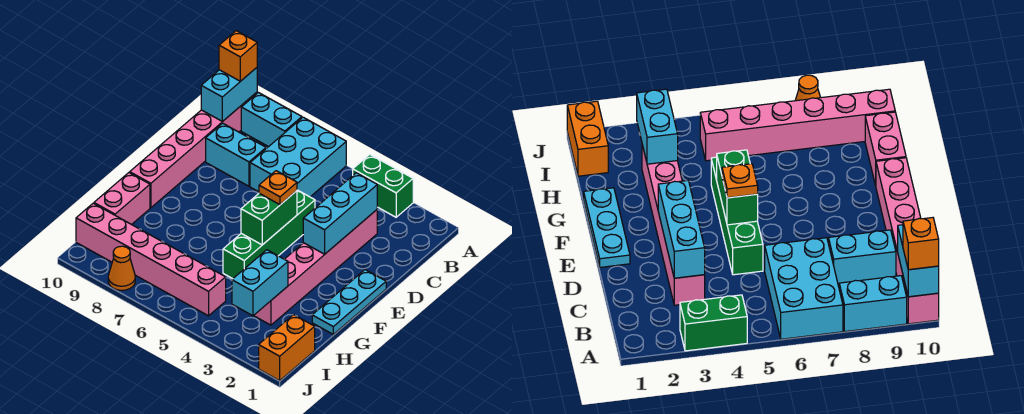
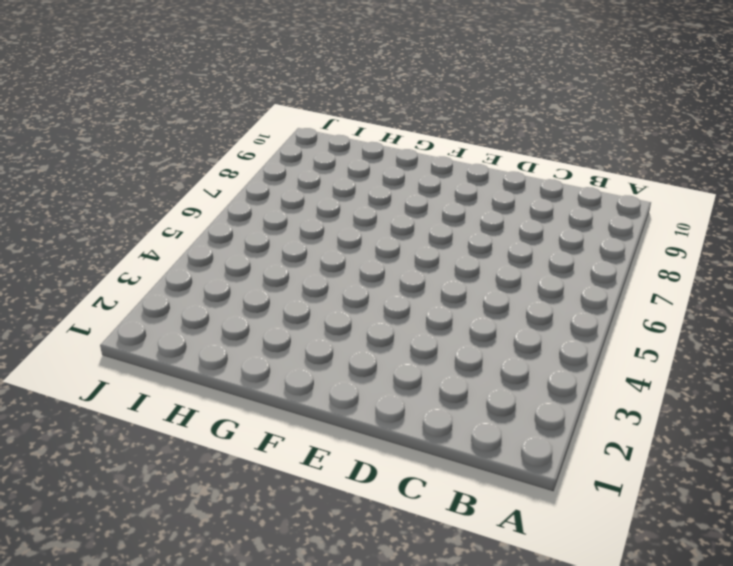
none -> green 1x2 brick [353,154,413,217]
none -> cyan 2x3 brick [250,117,346,197]
none -> cyan 1x2 brick [241,93,302,147]

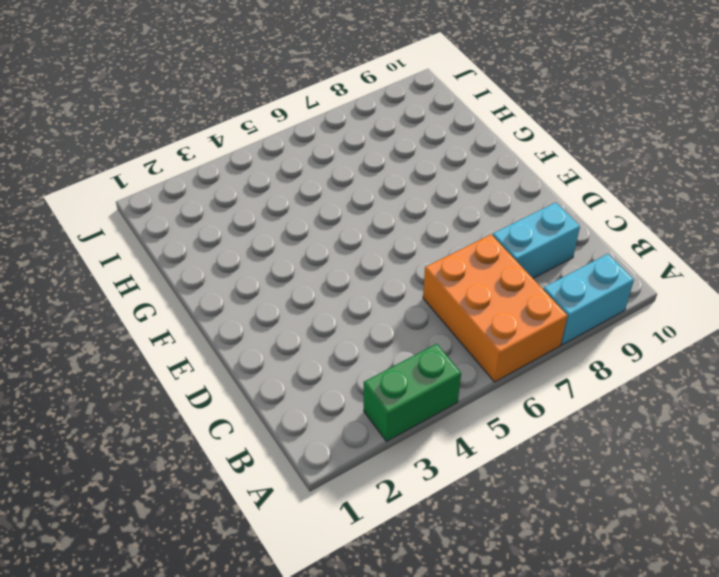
orange 2x3 brick [423,235,567,382] -> cyan 2x3 brick [250,117,346,197]
none -> pink 1x6 brick [130,92,257,208]
none -> pink 1x6 brick [254,210,377,325]
none -> green 1x4 brick [223,190,315,279]

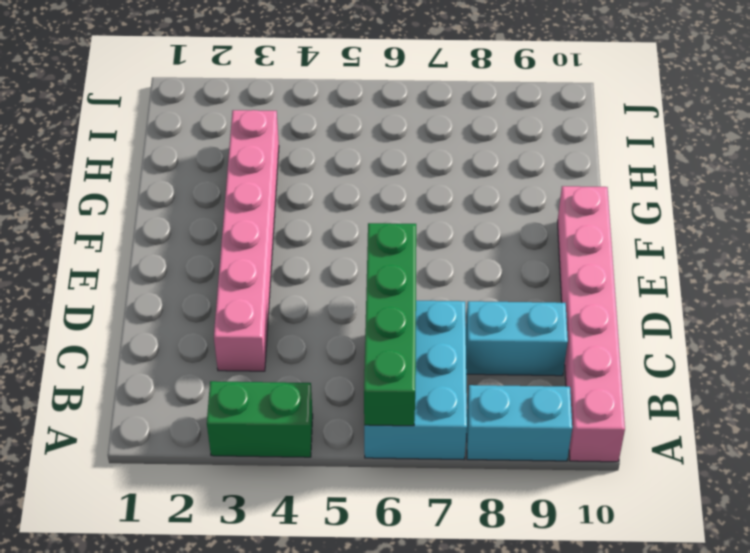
green 1x4 brick [364,223,416,426] -> green 1x4 brick moved to [223,190,315,279]
none -> cyan 1x3 plate [312,270,386,334]
none -> pink 1x2 brick [94,173,150,225]
none -> orange 1x2 brick [259,315,315,381]

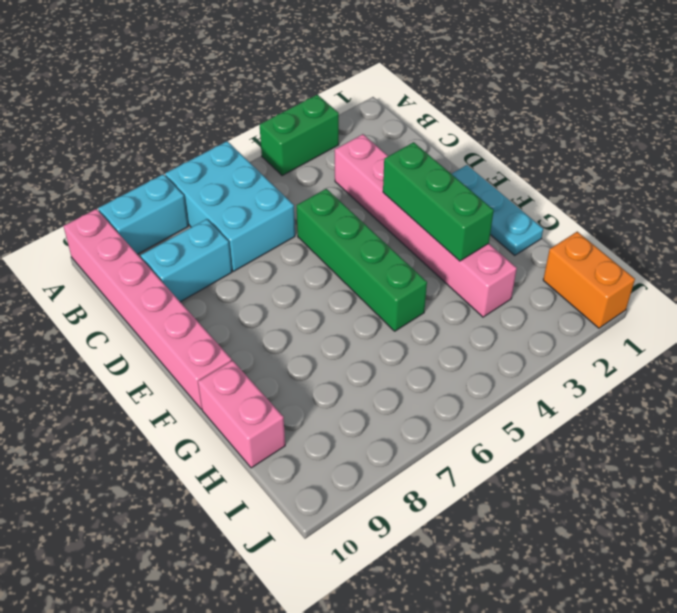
green 1x3 brick [383,142,494,261] -> cyan 1x3 brick [303,173,377,254]
none -> pink 1x6 brick [76,203,226,316]
none -> orange 1x1 cone [108,246,135,290]
none -> cyan 1x2 brick [201,68,257,122]

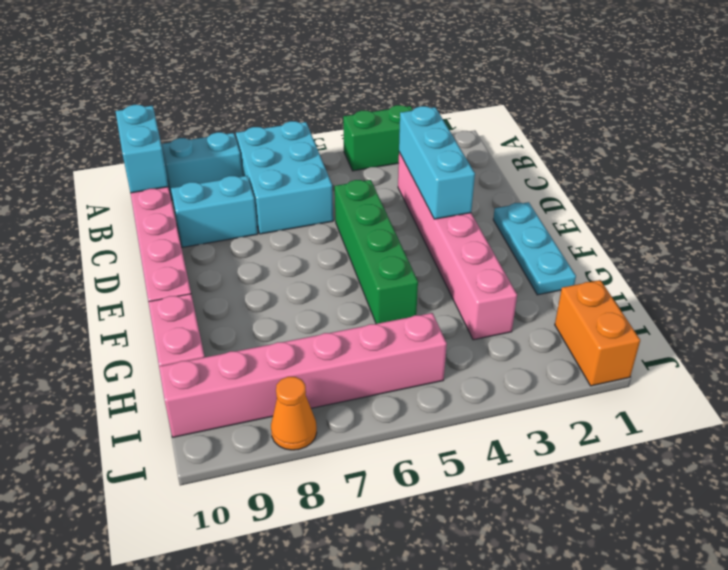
none -> green 1x2 brick [241,191,297,245]
none -> cyan 1x2 brick [232,250,288,316]
none -> orange 1x1 brick [219,31,257,81]

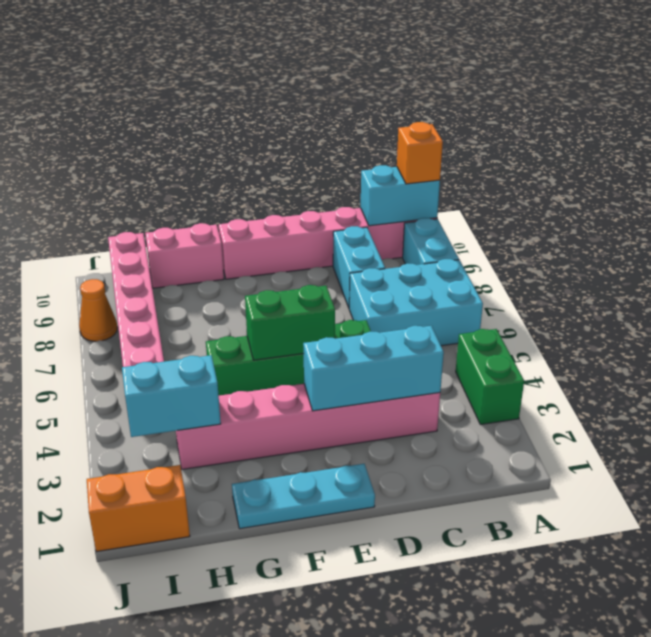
none -> orange 1x1 plate [259,171,297,205]

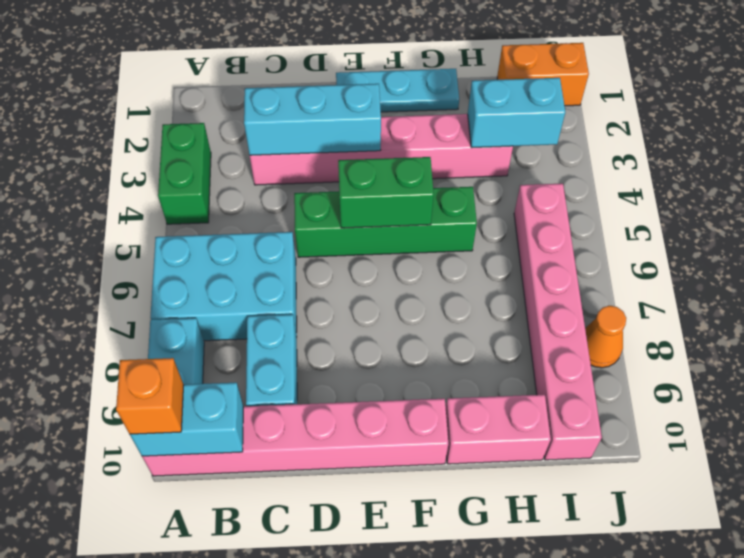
none -> orange 1x1 plate [259,171,297,205]

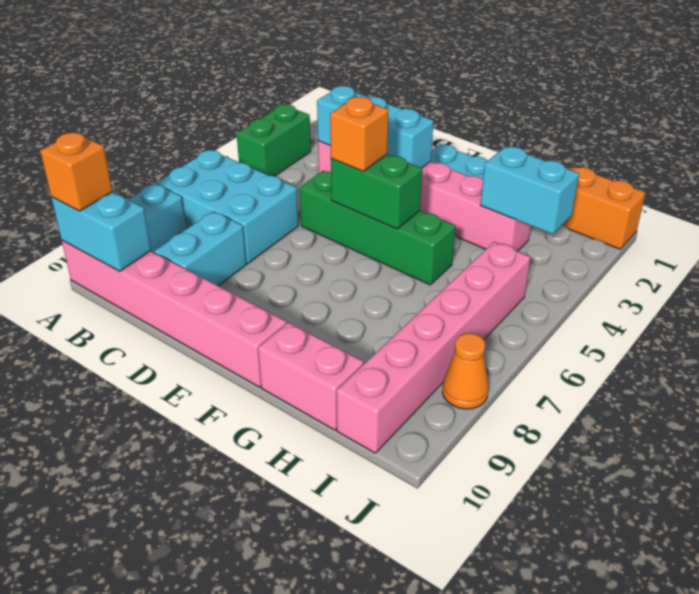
orange 1x1 brick [330,97,389,171] -> orange 1x1 plate [259,171,297,205]

